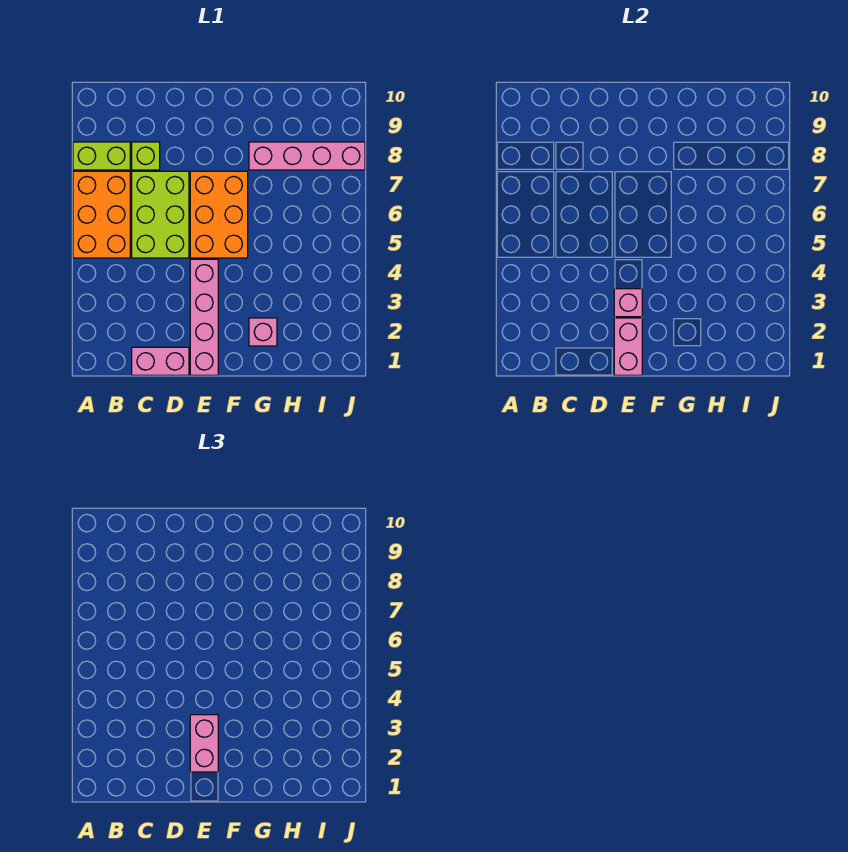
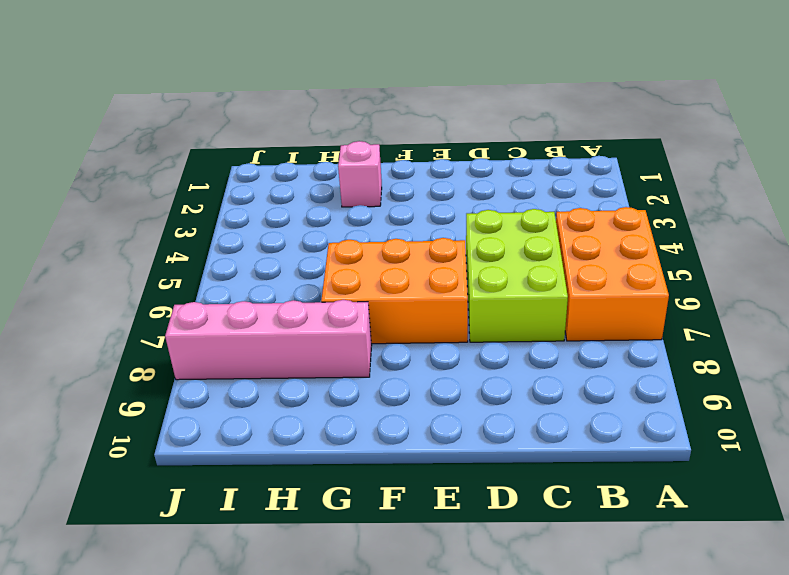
orange 2x3 brick [321,238,468,344] -> orange 2x3 brick turned to [190,171,248,258]
none -> lime 1x2 brick [73,142,130,170]
none -> pink 1x2 brick [132,347,189,375]
none -> lime 1x1 brick [132,142,160,170]

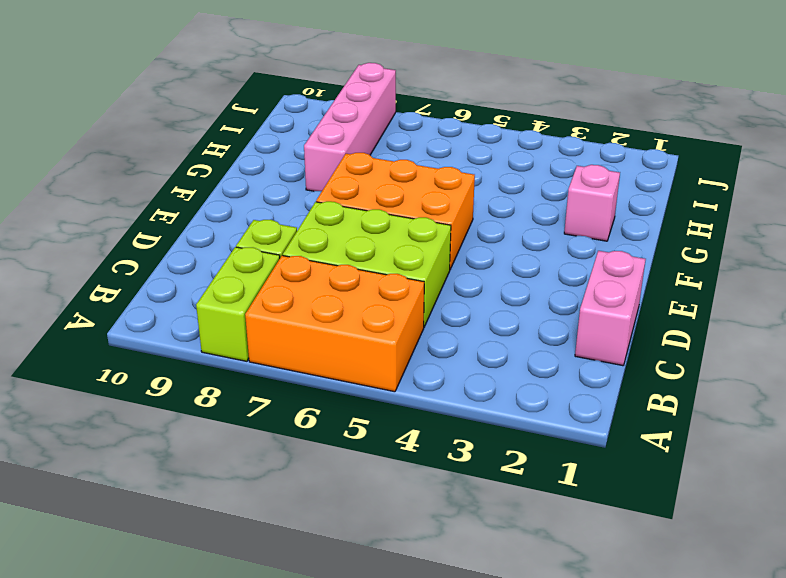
none -> pink 1x4 brick [190,259,218,375]
none -> pink 1x2 brick [614,318,642,375]
none -> pink 1x1 brick [614,289,642,317]

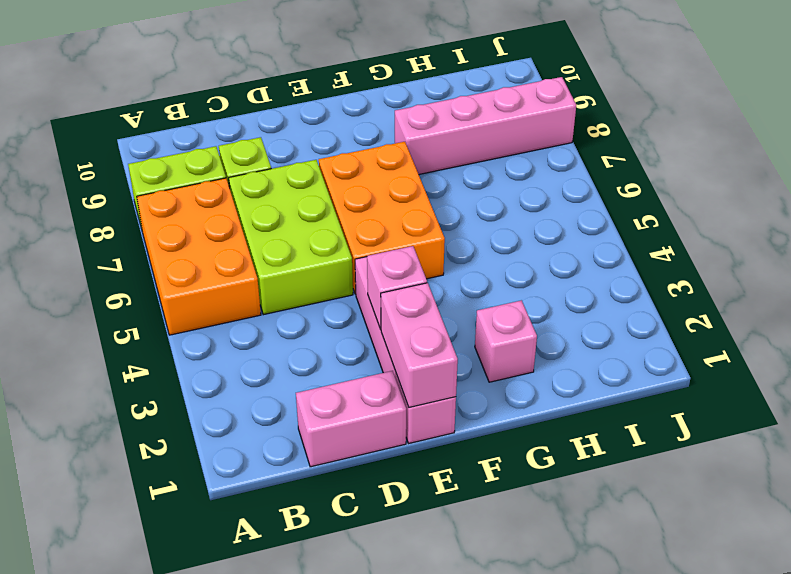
none -> pink 1x2 brick [190,715,218,772]

